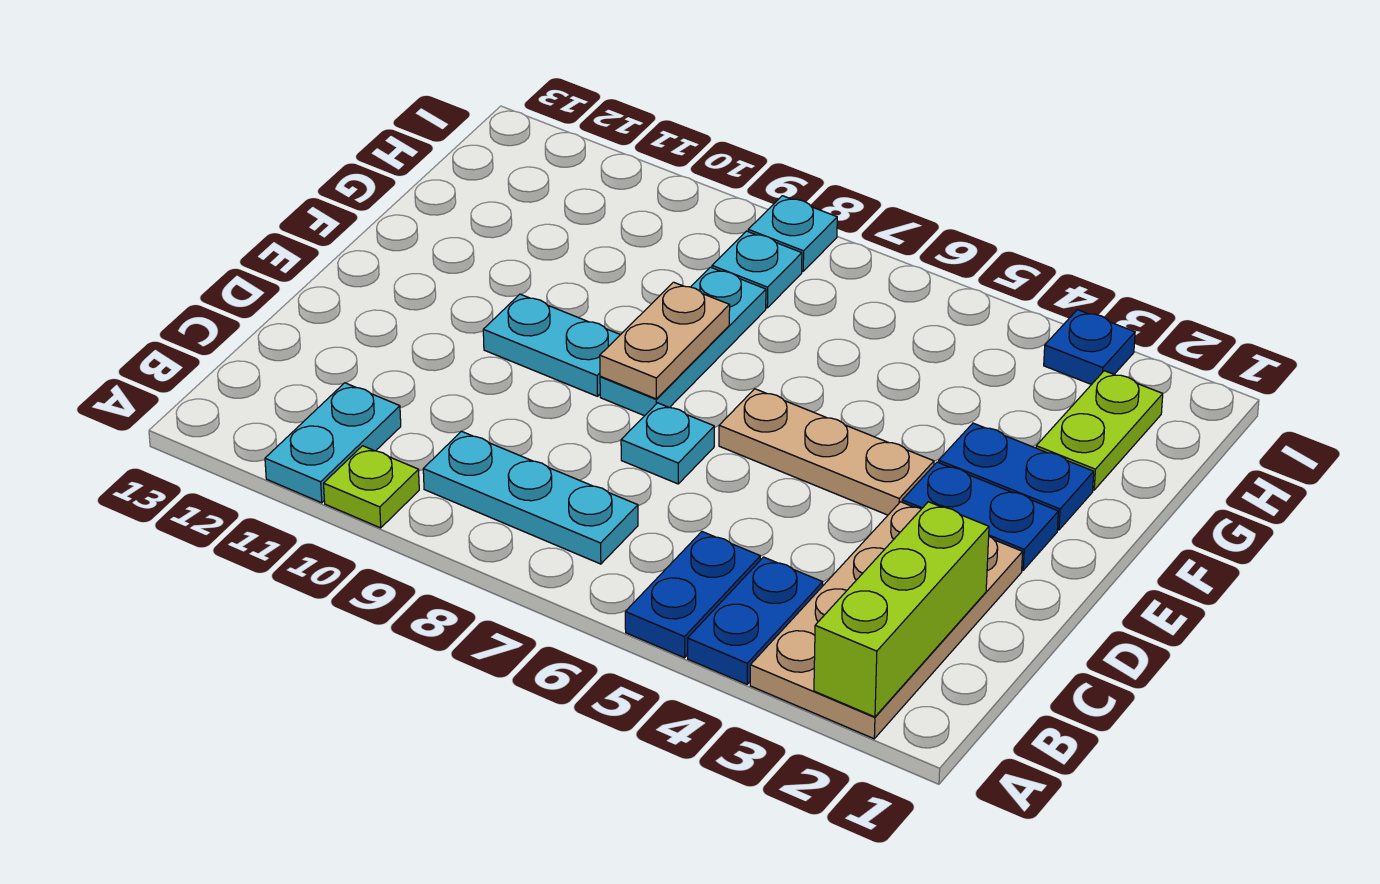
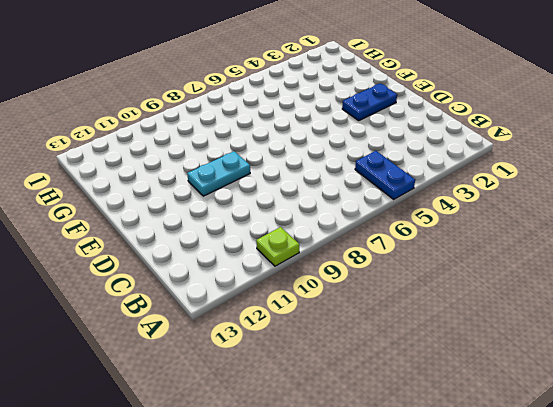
none -> tan 2x4 plate [750,502,1023,739]
none -> blue 1x2 plate [688,557,823,684]
none -> cyan 1x2 plate [265,383,401,503]

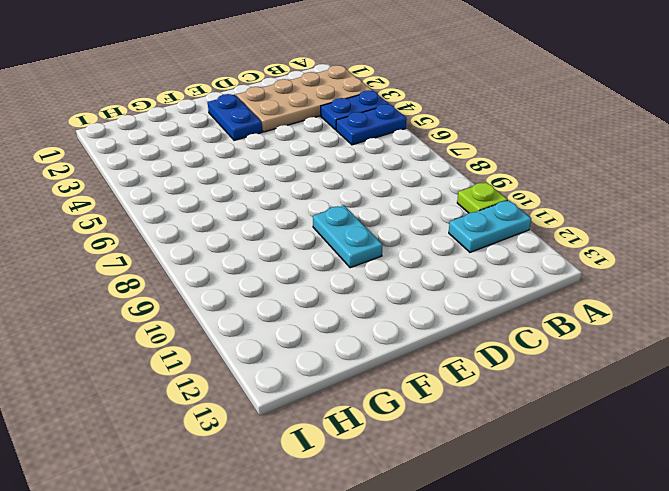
none -> cyan 1x3 plate [423,431,638,564]
none -> cyan 1x1 plate [621,403,714,484]
none -> tan 1x3 plate [719,389,934,515]

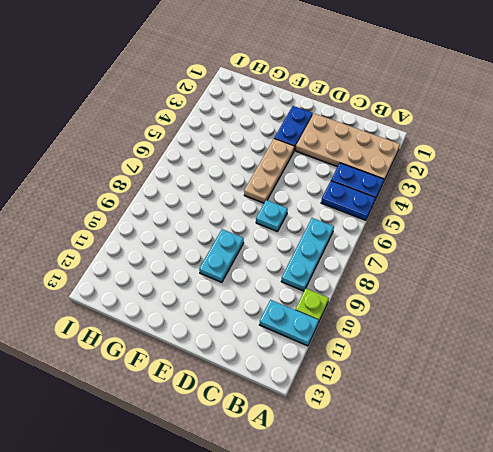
none -> cyan 1x3 plate [600,267,766,416]
none -> blue 1x2 plate [939,423,1094,530]
none -> lime 1x2 plate [1036,371,1163,490]

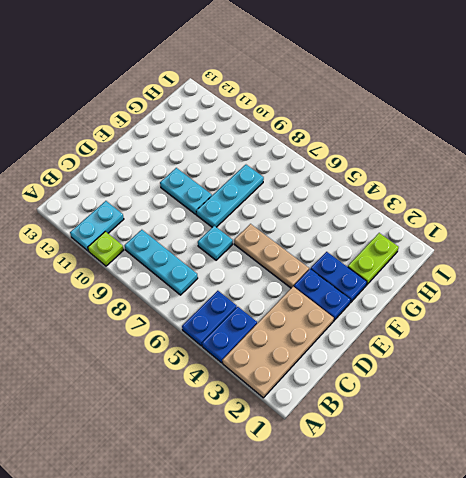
none -> cyan 1x1 plate [712,231,802,308]
none -> blue 1x1 plate [1044,310,1135,385]
none -> cyan 1x1 plate [748,196,837,271]

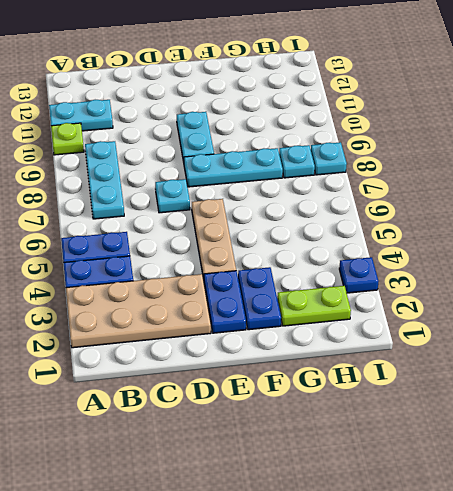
none -> lime 1x3 brick [814,502,989,717]
none -> tan 1x2 plate [600,282,730,399]

